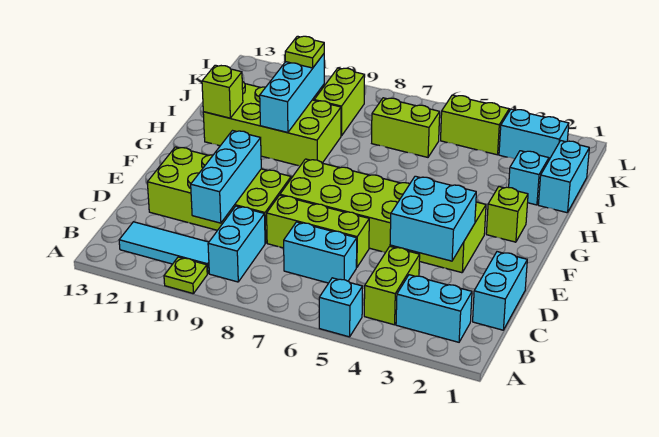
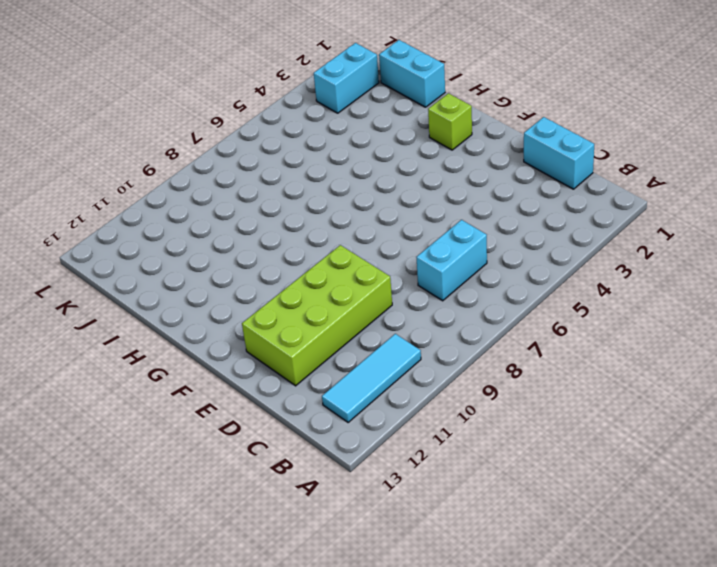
none -> cyan 1x1 brick [319,278,362,337]
none -> lime 1x1 plate [164,257,207,294]
none -> cyan 1x2 brick [396,275,472,342]

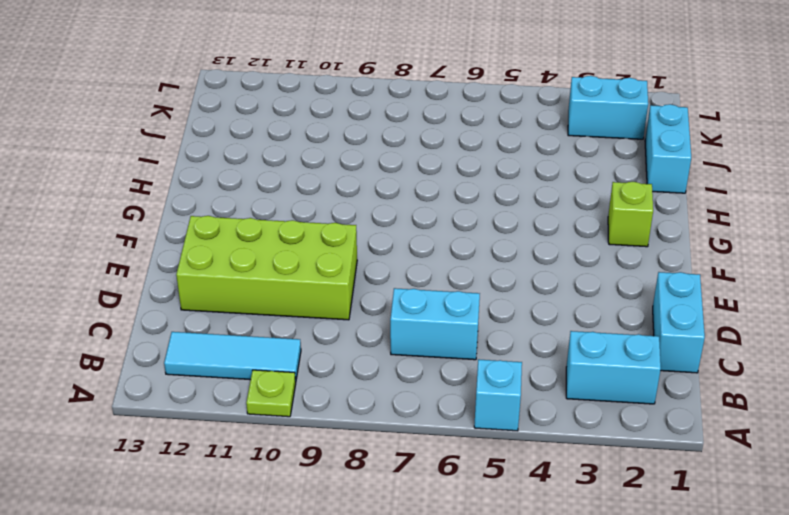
none -> lime 1x2 brick [364,247,420,325]
none -> cyan 1x2 brick [208,206,265,282]
none -> lime 1x3 brick [267,195,369,267]

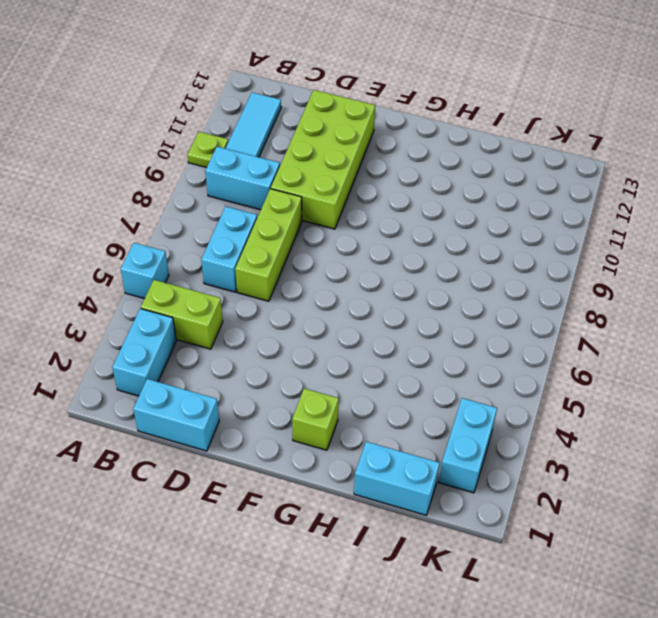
none -> lime 2x6 brick [280,159,486,273]
none -> lime 2x4 brick [203,82,341,166]
none -> cyan 1x1 brick [509,151,549,205]

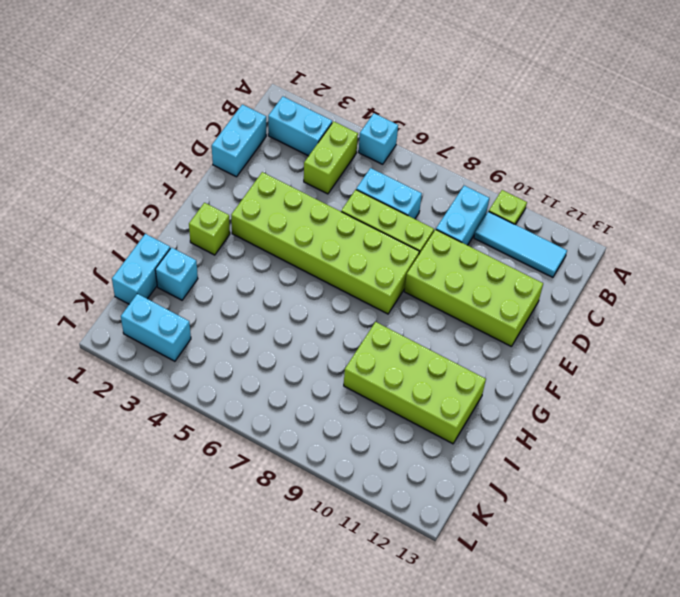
none -> lime 1x2 brick [372,98,440,157]
none -> lime 1x2 brick [314,68,365,136]
none -> lime 1x2 brick [441,95,509,155]

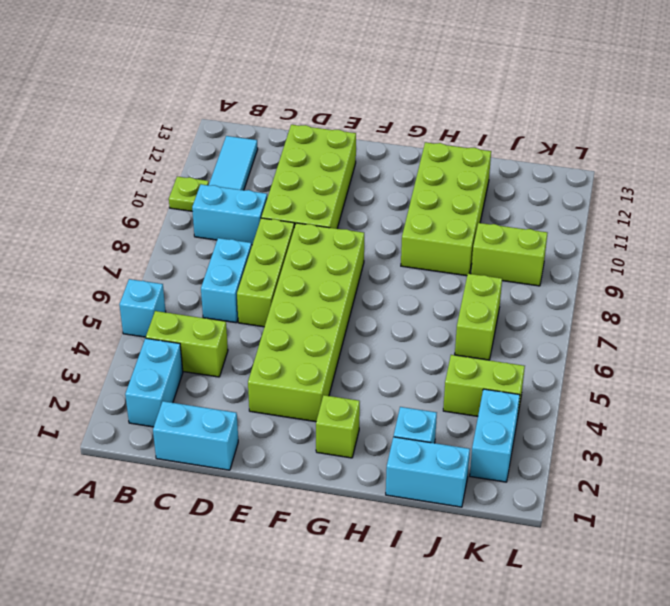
lime 1x2 brick [443,355,525,418] -> lime 1x2 brick turned to [441,95,509,155]
none -> cyan 1x3 brick [191,131,261,223]
none -> cyan 2x2 brick [390,176,476,261]
none -> cyan 1x3 brick [260,54,324,133]

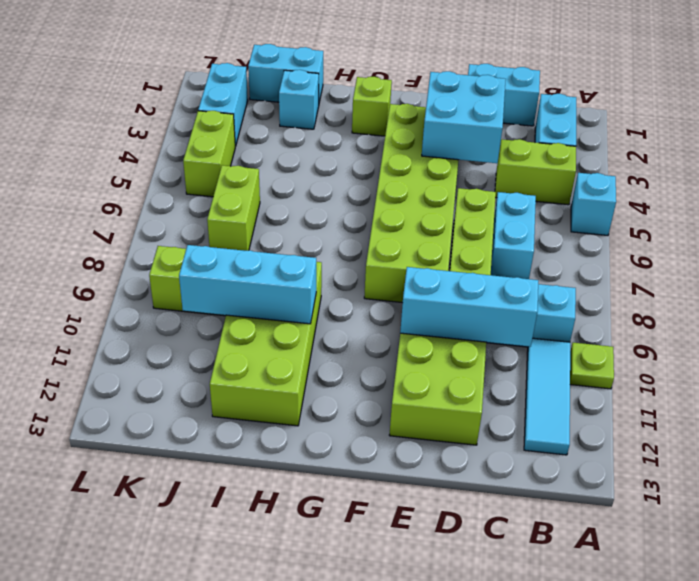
none -> lime 1x1 brick [202,65,243,118]
none -> lime 1x1 plate [285,36,324,68]

